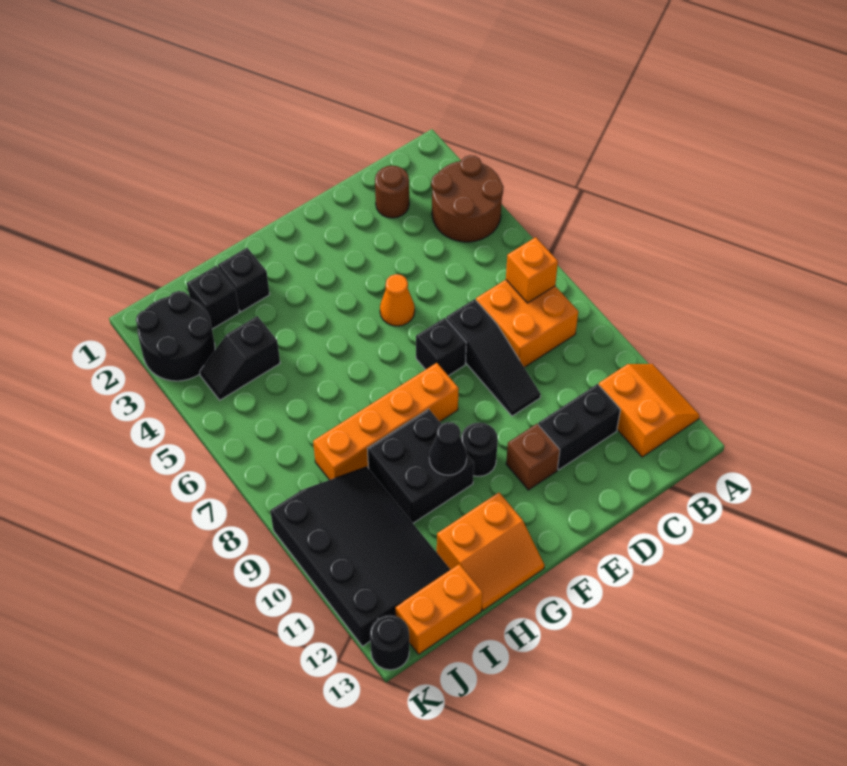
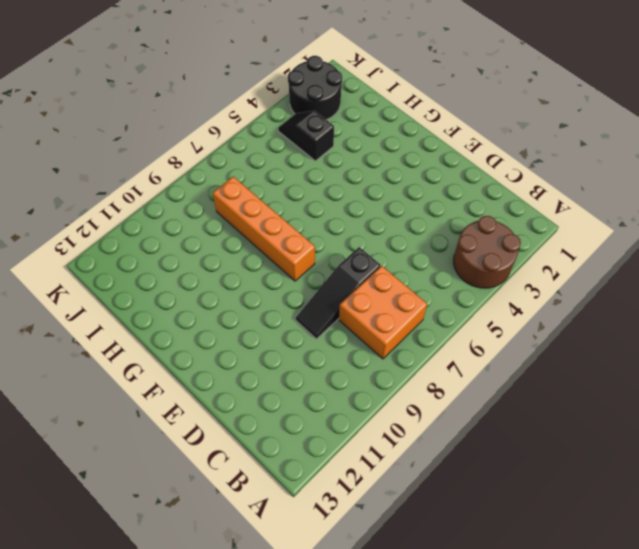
none -> orange 2x2 slope [599,364,700,457]
none -> brown 1x1 round brick [375,166,409,218]
none -> black 1x2 brick [538,384,620,470]

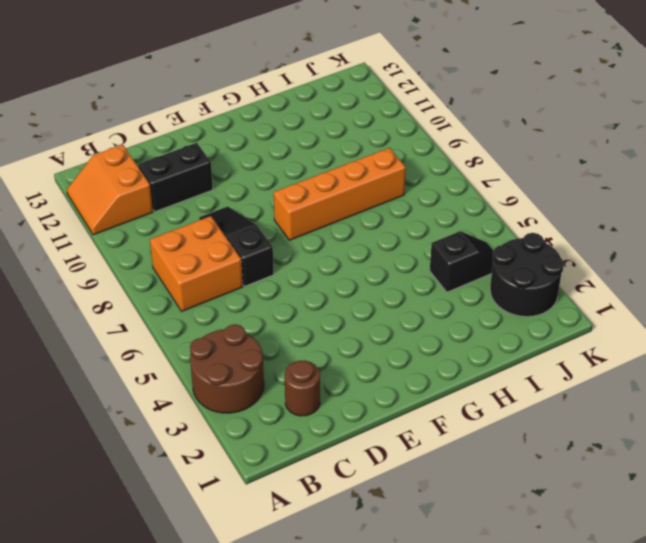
none -> orange 1x1 cone [380,274,415,326]
none -> black 1x1 brick [416,318,466,376]
none -> brown 1x1 brick [506,424,560,490]

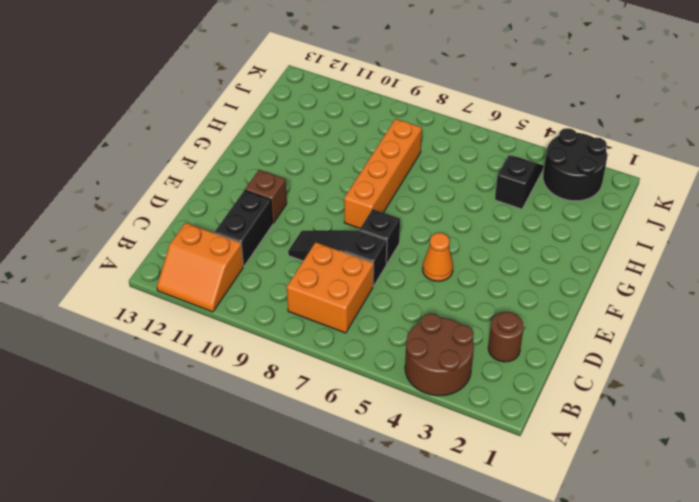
none -> black 1x1 round brick [461,423,498,476]
none -> black 2x2 brick [367,409,474,523]
none -> orange 2x2 slope [437,493,545,610]

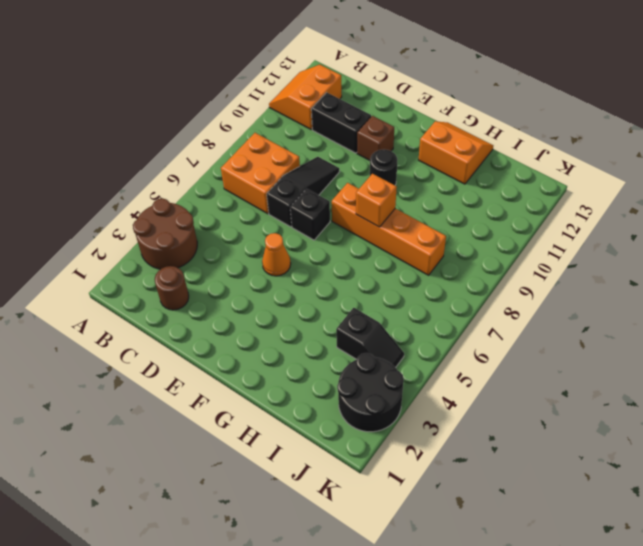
orange 1x1 brick [356,174,397,227] -> orange 1x1 brick moved to [506,237,558,303]
none -> black 2x2 brick [367,409,474,523]
none -> black 1x1 brick [218,248,270,312]
none -> black 1x1 brick [187,266,239,329]

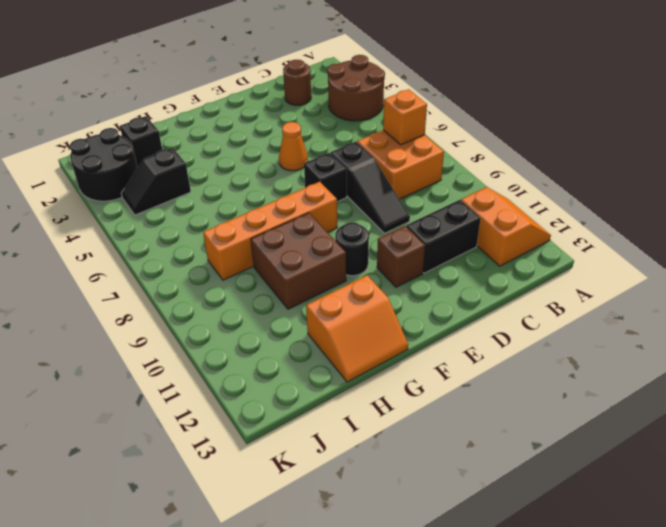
brown 2x2 brick [251,213,346,309] -> black 2x2 brick [367,409,474,523]
none -> black 1x1 brick [218,248,270,312]
none -> black 3x4 slope [270,467,450,646]
none -> orange 1x2 brick [396,564,483,654]

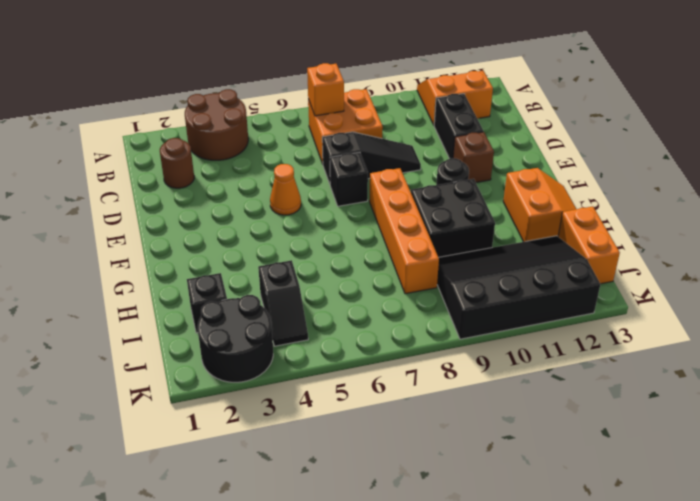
none -> black 1x1 brick [218,248,270,312]
none -> black 1x1 round brick [370,615,409,670]
none -> black 1x1 cone [429,422,467,475]

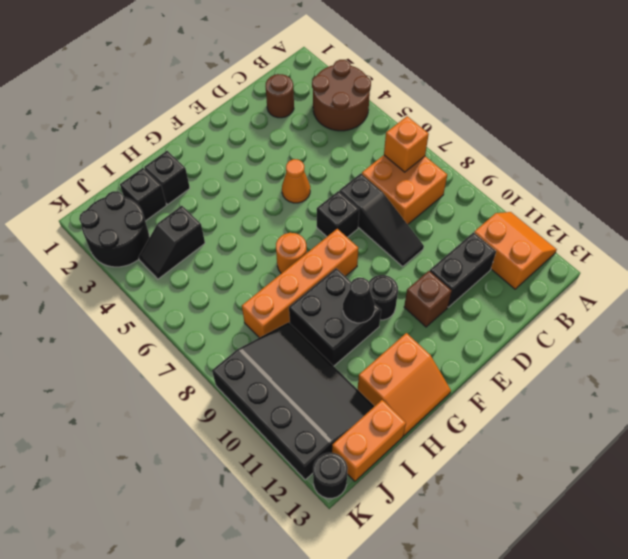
orange 1x1 round brick [276,233,307,273] -> none

